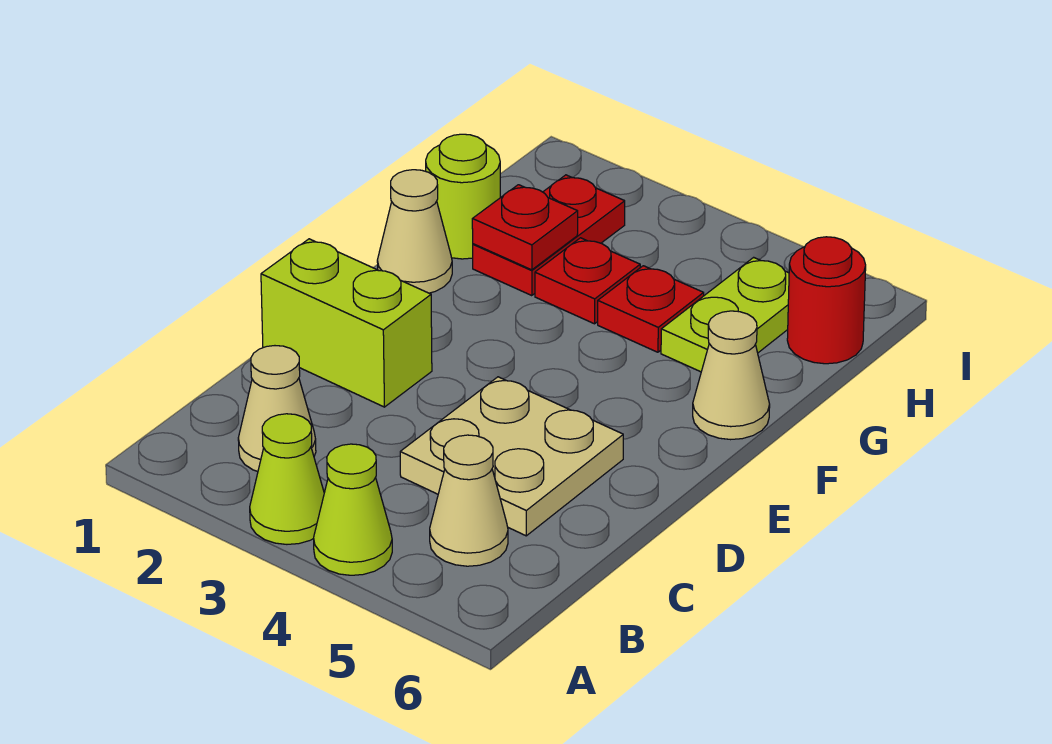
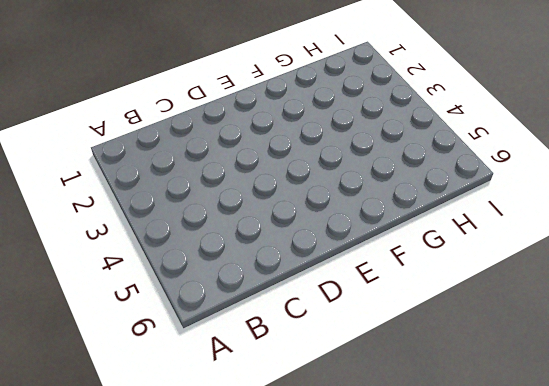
none -> lime 1x1 cone [250,414,324,544]
none -> lime 1x1 cone [314,444,392,575]
none -> tan 1x1 cone [238,346,316,471]

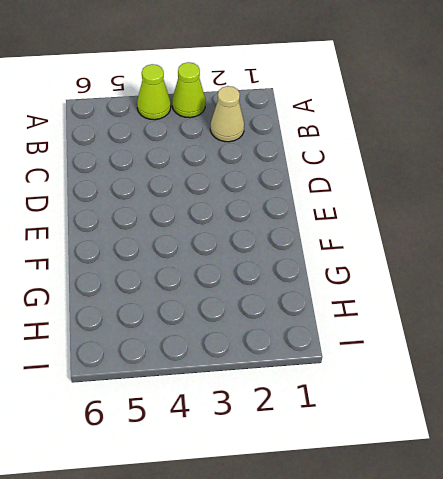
none -> tan 1x1 cone [430,435,508,566]
none -> tan 2x2 plate [400,377,623,536]
none -> lime 1x2 brick [261,239,432,407]

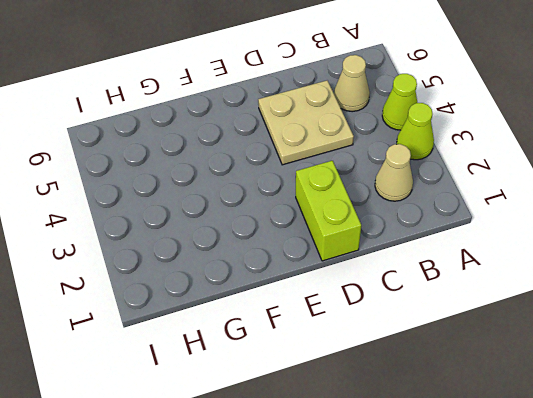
none -> tan 1x1 cone [377,170,452,293]
none -> tan 1x1 cone [693,311,770,440]
none -> lime 1x1 round brick [426,134,500,259]

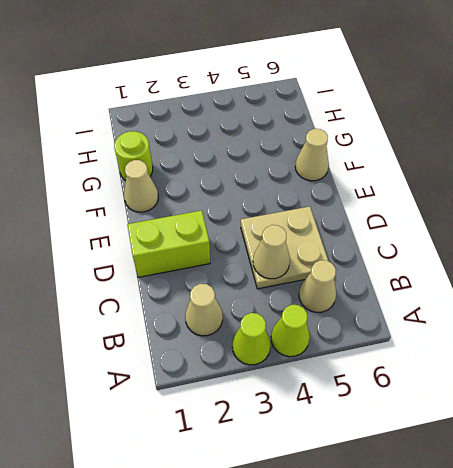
tan 1x1 cone [253,225,290,279] -> none
none -> red 1x2 plate [473,175,625,296]
none -> red 1x1 plate [535,238,640,324]
none -> red 1x1 plate [598,266,704,352]

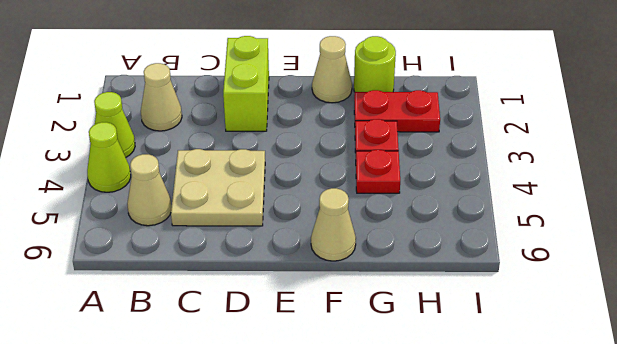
none -> lime 1x2 plate [661,257,789,372]
none -> red 1x1 round brick [787,237,866,364]
none -> red 1x1 plate [472,185,578,270]

